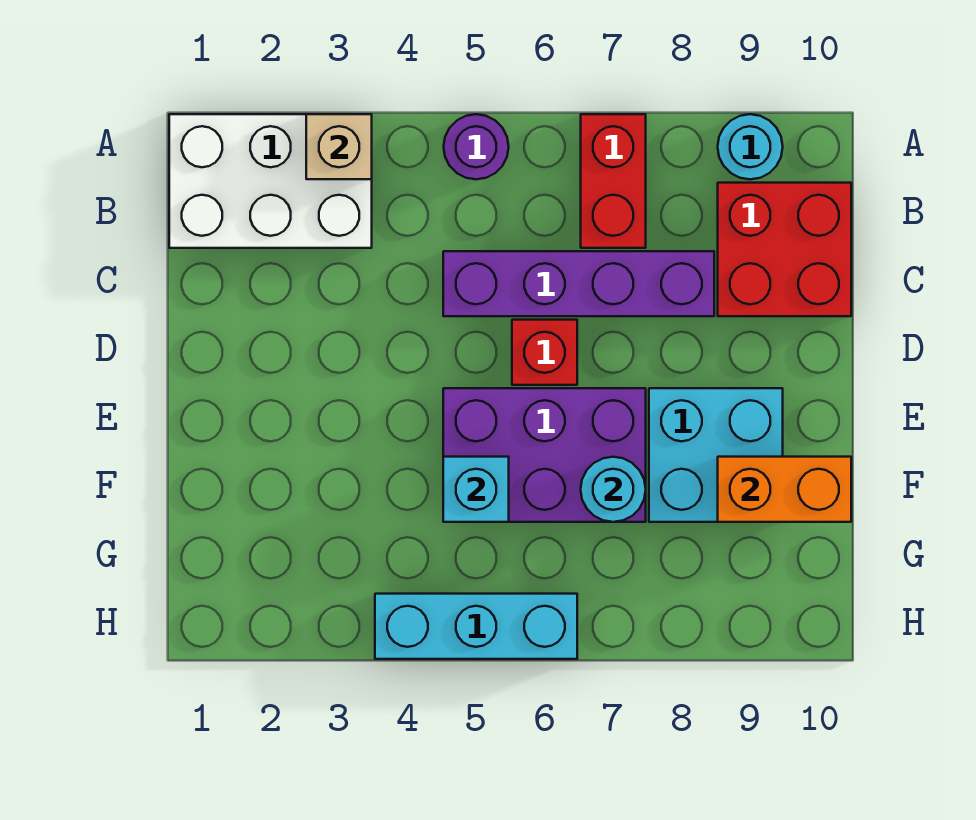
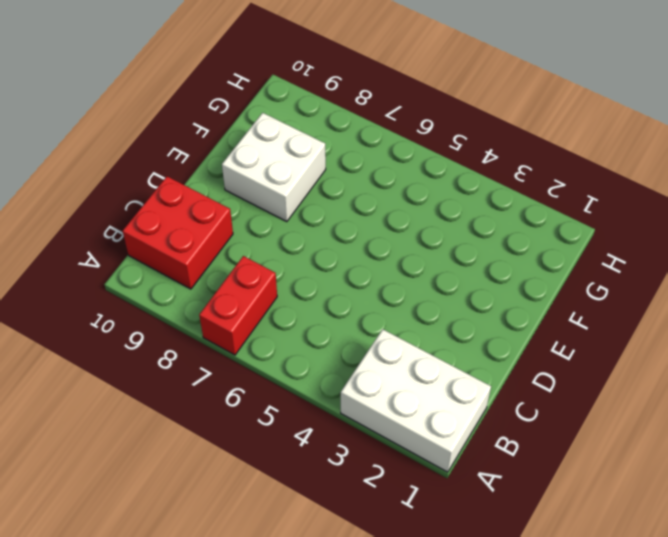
white 2x2 brick [222,113,326,222] -> cyan 2x2 brick [649,388,783,522]
none -> purple 1x1 round brick [444,114,509,179]
none -> cyan 1x1 round brick [718,114,783,179]
none -> purple 1x4 brick [443,251,714,316]

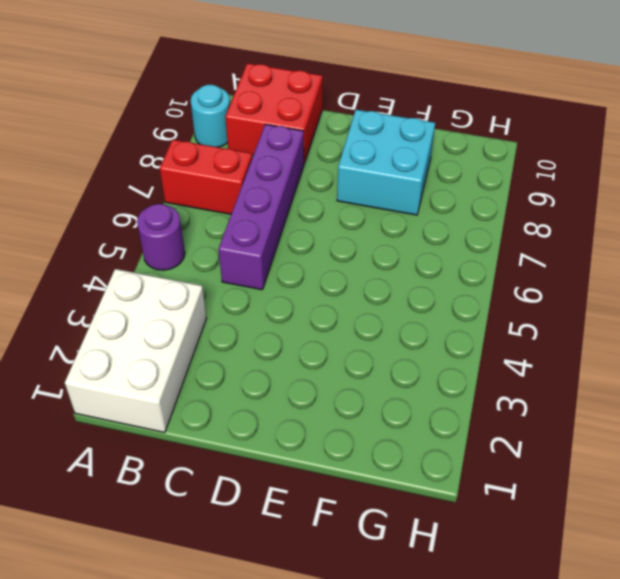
none -> red 1x1 brick [512,320,577,385]
none -> purple 2x3 brick [443,388,646,522]
none -> cyan 1x3 brick [375,594,577,659]

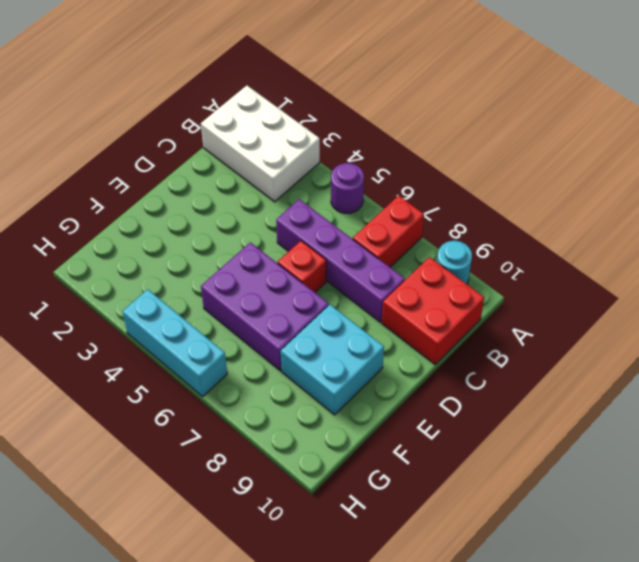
none -> tan 1x1 brick [306,114,372,179]
none -> cyan 1x1 brick [443,457,509,522]
none -> cyan 1x1 round brick [581,457,646,522]

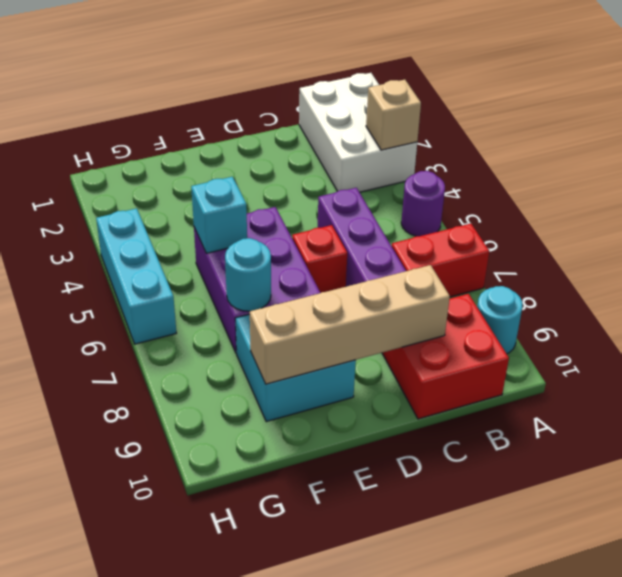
tan 1x4 brick [250,265,450,384] -> orange 1x2 brick [718,457,851,522]

